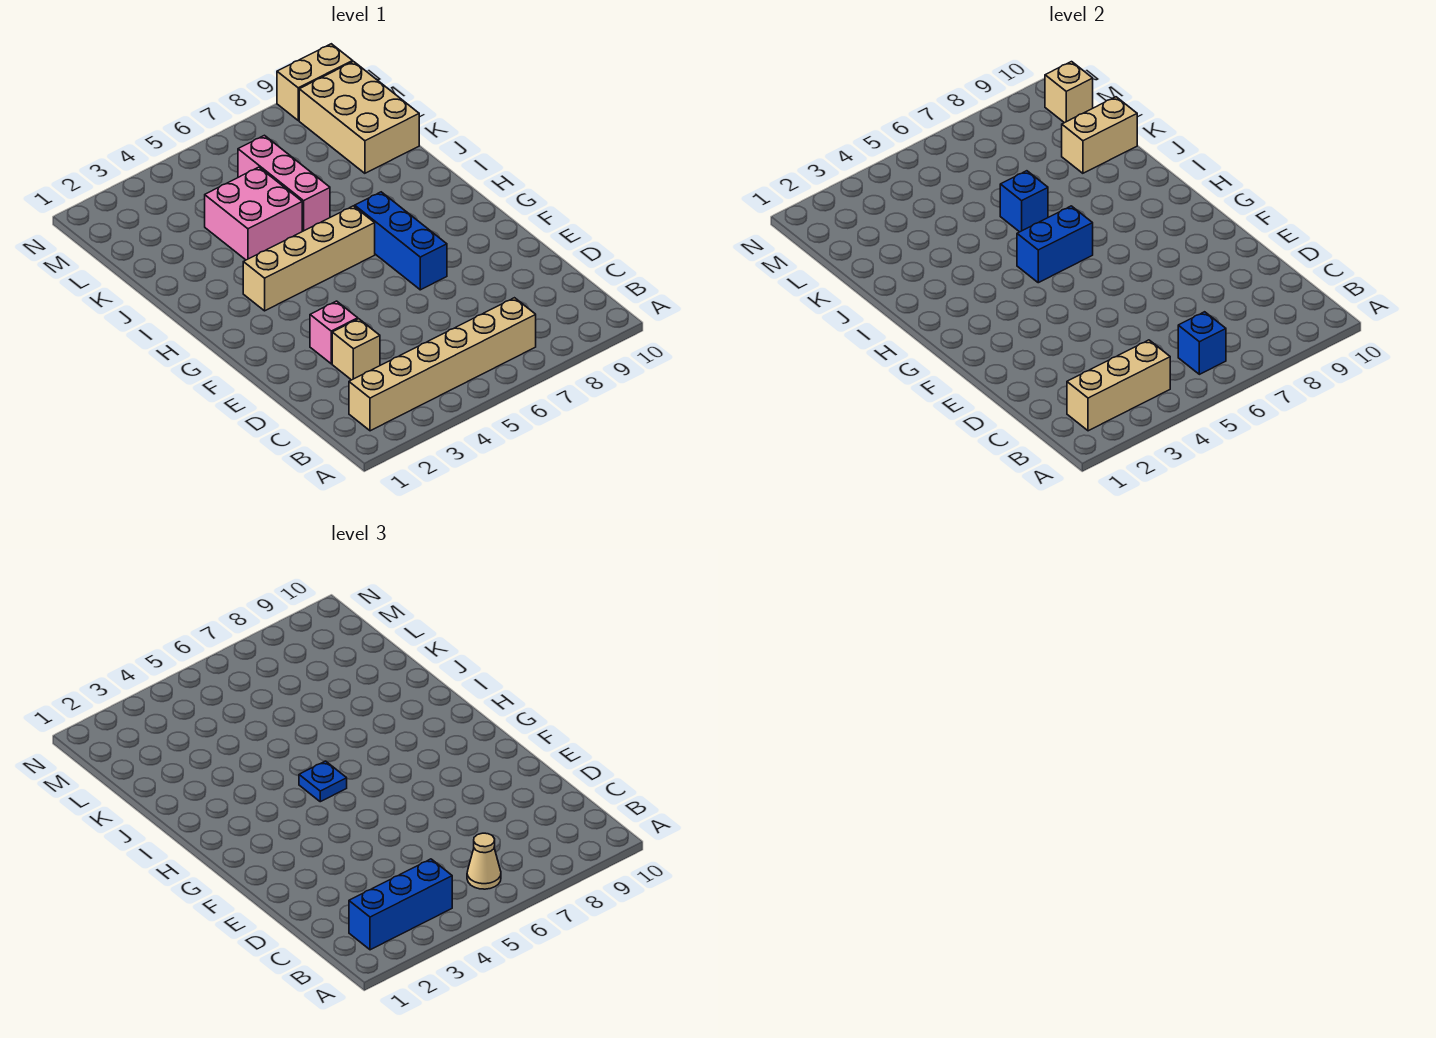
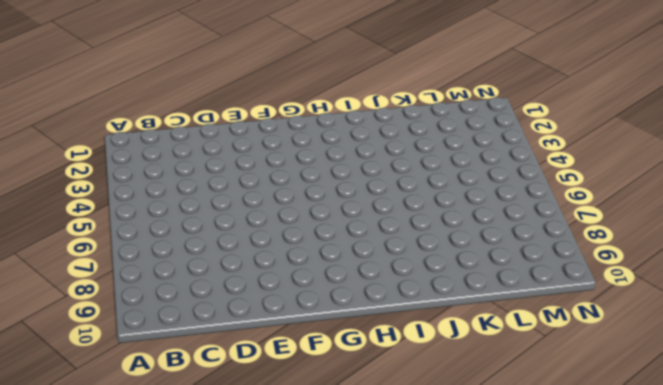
none -> tan 1x6 brick [349,298,536,431]
none -> tan 1x1 brick [332,319,380,380]
none -> pink 1x1 brick [310,301,358,364]

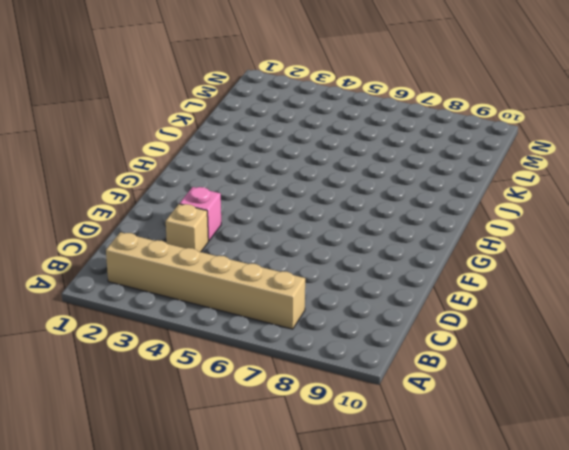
none -> blue 1x3 brick [355,192,447,290]
none -> tan 1x4 brick [243,206,375,311]
none -> pink 2x2 brick [205,167,302,260]

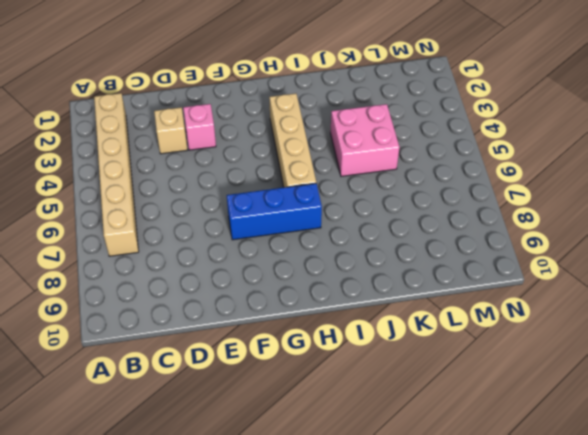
none -> pink 1x3 brick [238,135,330,231]
none -> tan 2x3 brick [299,62,419,173]
none -> tan 1x2 brick [277,44,353,120]

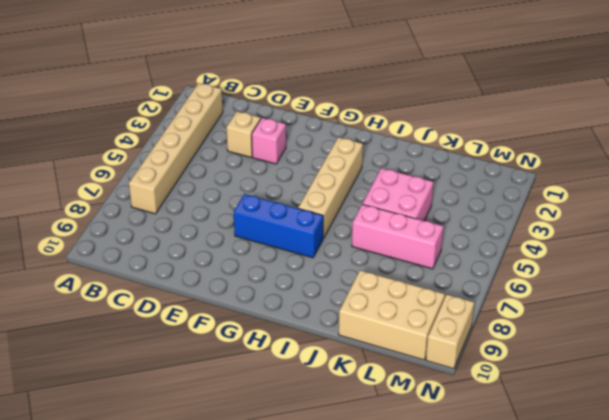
none -> tan 1x3 brick [1067,340,1170,431]
none -> blue 1x1 brick [1178,312,1226,374]
none -> blue 1x2 brick [1017,206,1093,283]

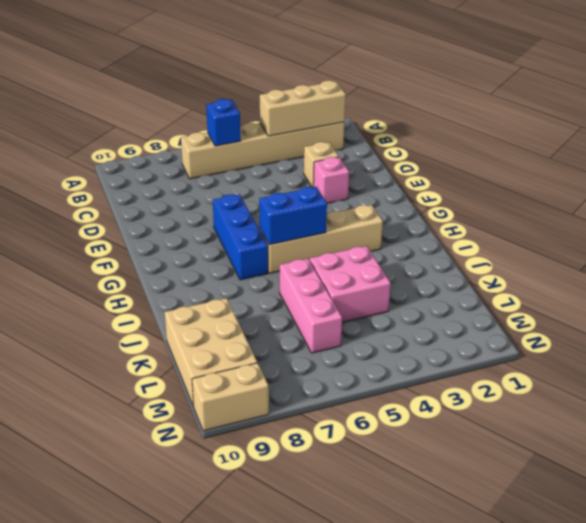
none -> blue 1x1 brick [1000,171,1048,232]
none -> tan 1x2 brick [1062,97,1137,173]
none -> tan 1x1 brick [1045,62,1093,123]

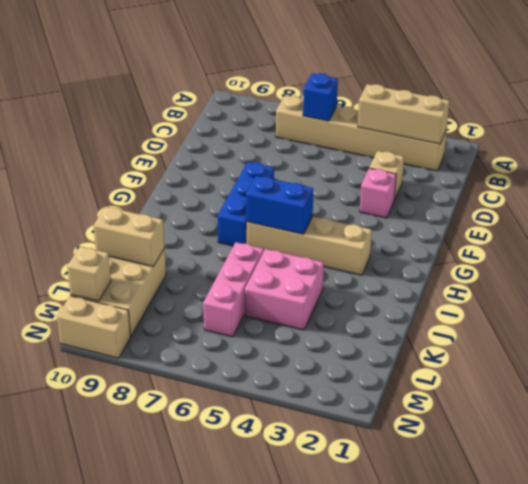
none -> blue 1x1 brick [1000,171,1048,232]
none -> blue 1x3 brick [349,859,452,950]
none -> tan 1x1 cone [467,833,501,889]

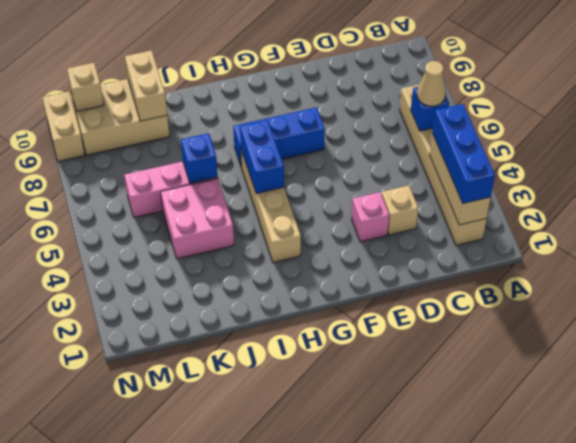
none -> blue 1x1 plate [299,761,347,802]

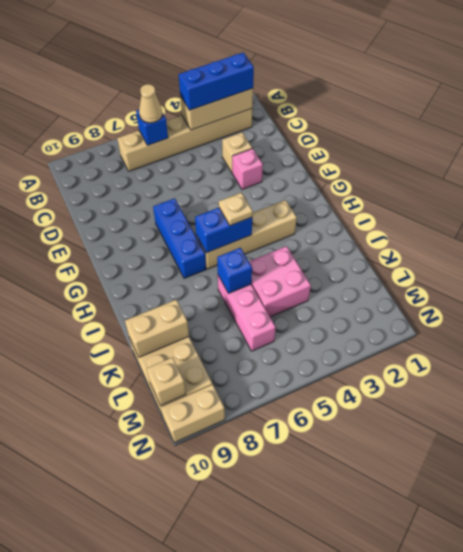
tan 1x1 plate [219,193,253,226] -> blue 1x1 plate [299,761,347,802]

